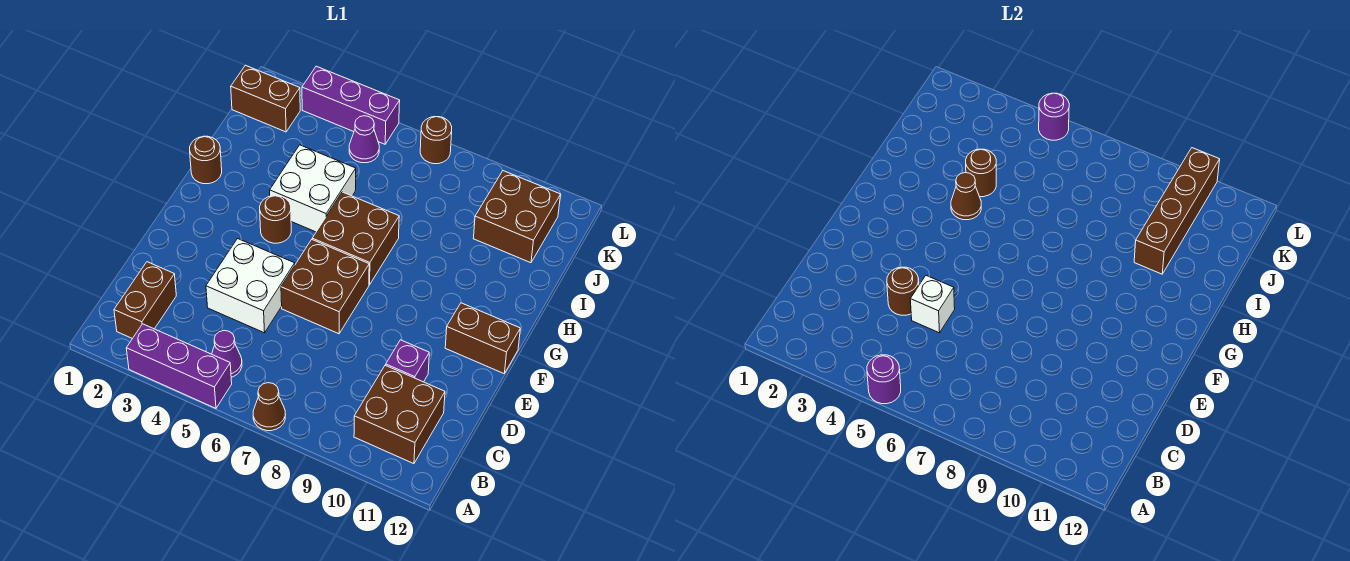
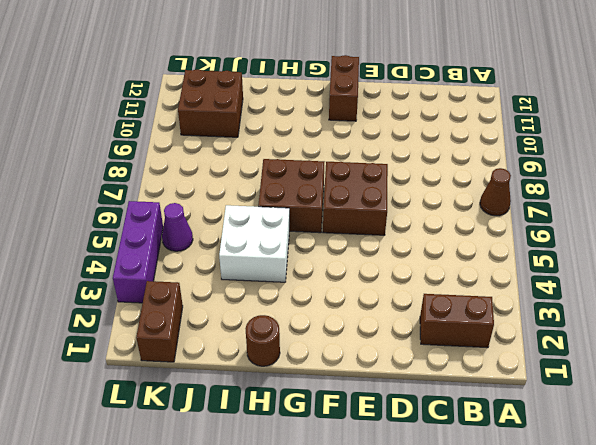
none -> purple 1x3 brick [126,324,232,408]
none -> purple 1x1 cone [212,331,242,377]
none -> brown 2x2 brick [354,365,445,464]

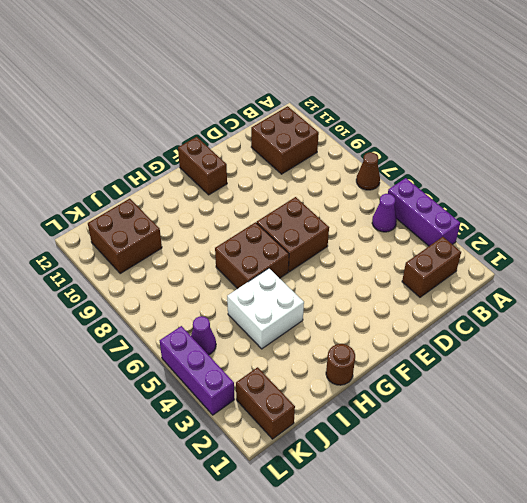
none -> white 2x2 brick [206,239,295,333]
none -> purple 1x1 brick [386,340,429,382]
none -> brown 1x1 round brick [260,196,291,243]

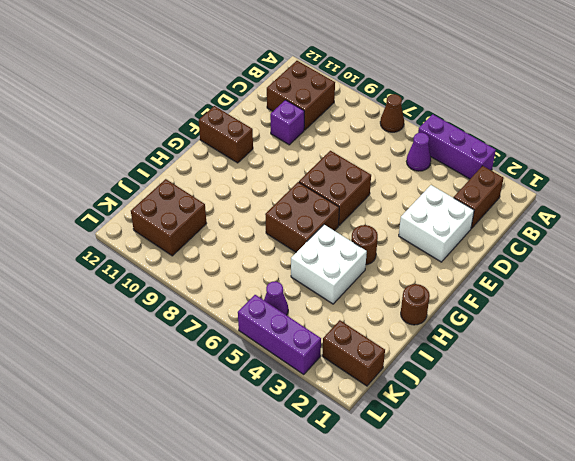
white 2x2 brick [399,185,474,262] -> white 2x2 brick moved to [206,239,295,333]
none -> brown 1x1 round brick [420,116,452,164]
none -> purple 1x1 round brick [867,355,901,404]
none -> brown 1x1 round brick [887,267,919,315]

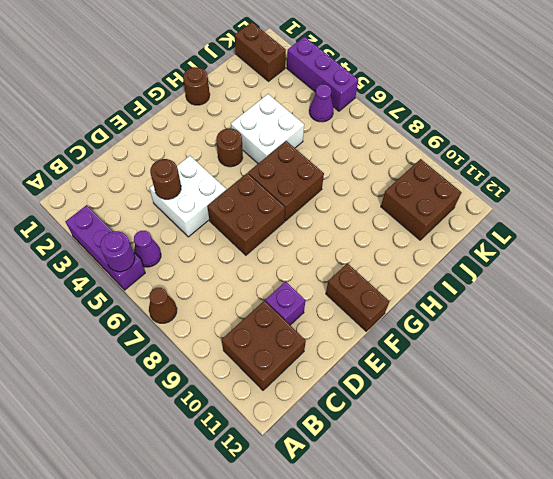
none -> brown 1x2 brick [114,262,176,339]
none -> brown 1x1 round brick [420,116,452,164]
none -> white 1x1 brick [910,276,955,333]

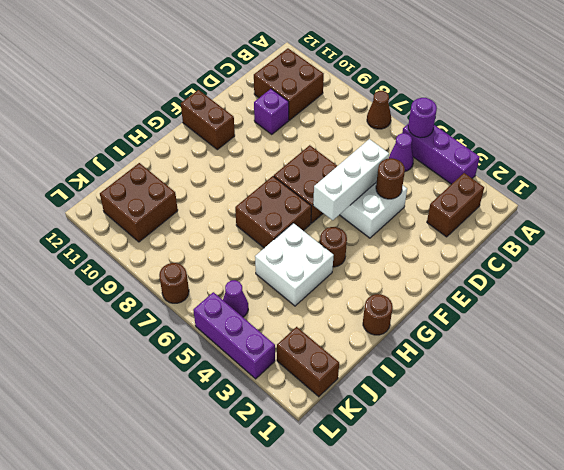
white 1x3 brick [313,139,389,220] -> white 1x1 brick [910,276,955,333]
none -> brown 1x1 cone [951,173,981,220]
none -> brown 1x1 round brick [966,149,996,197]
none -> brown 1x4 brick [1134,148,1220,274]

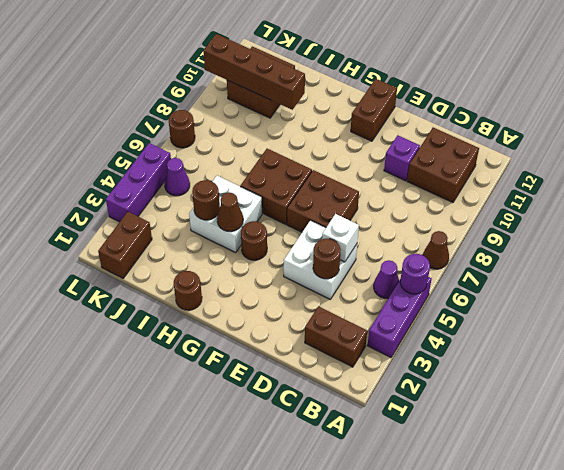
none -> purple 1x1 round brick [1039,93,1069,140]

